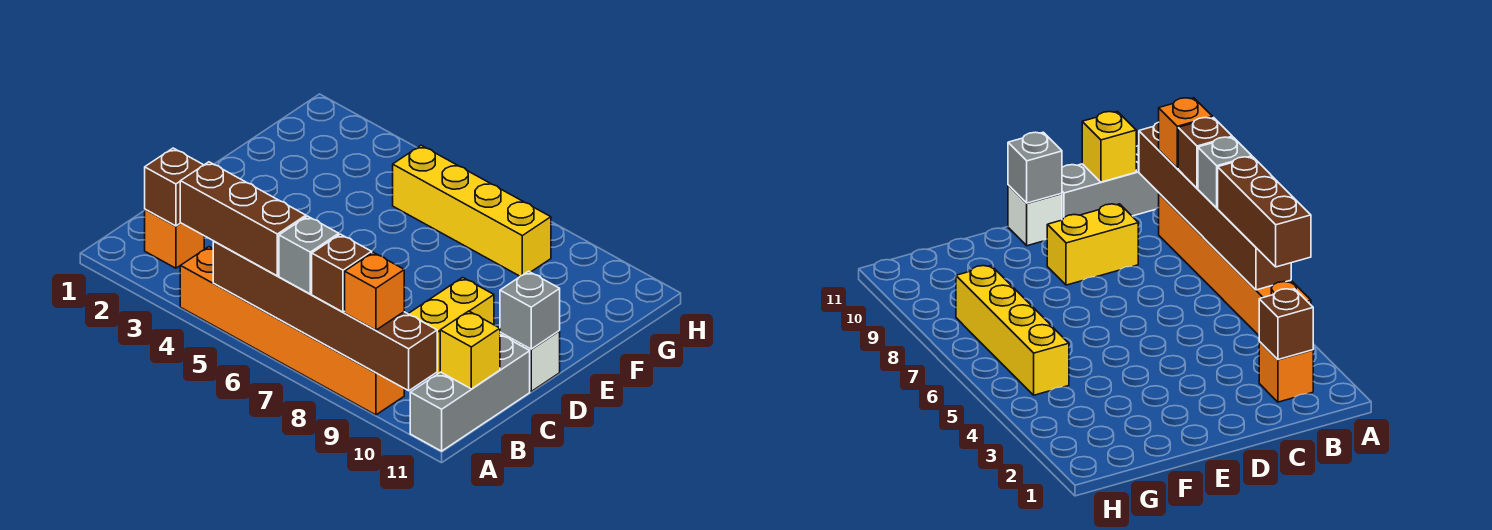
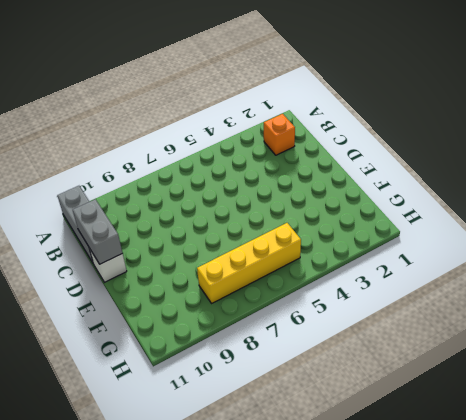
grey 1x2 brick [73,199,122,264] -> grey 1x1 brick [500,271,560,349]
none -> orange 1x6 brick [180,247,404,415]
none -> yellow 1x2 brick [408,278,494,375]
none -> brown 1x6 brick [213,241,437,391]

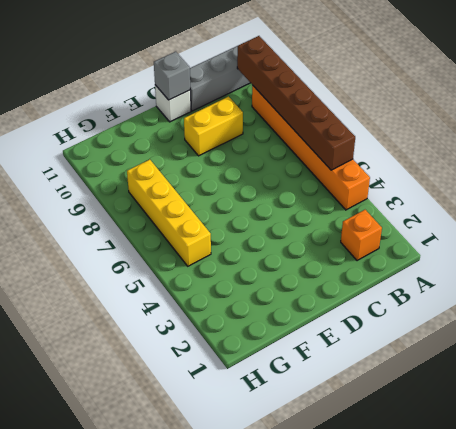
none -> brown 1x1 brick [145,148,203,226]
none -> yellow 1x1 brick [440,311,500,389]
none -> brown 1x3 brick [180,162,306,276]

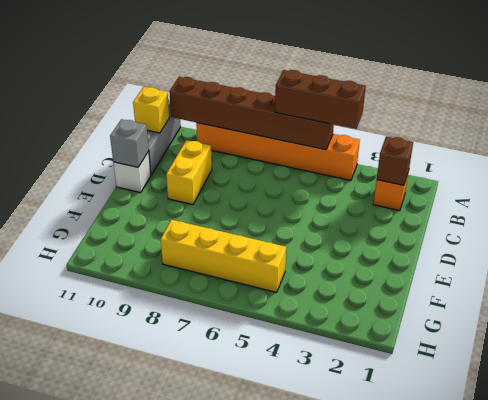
none -> grey 1x1 brick [279,216,339,294]
none -> brown 1x1 brick [312,234,372,312]
none -> orange 1x1 brick [345,252,404,330]

